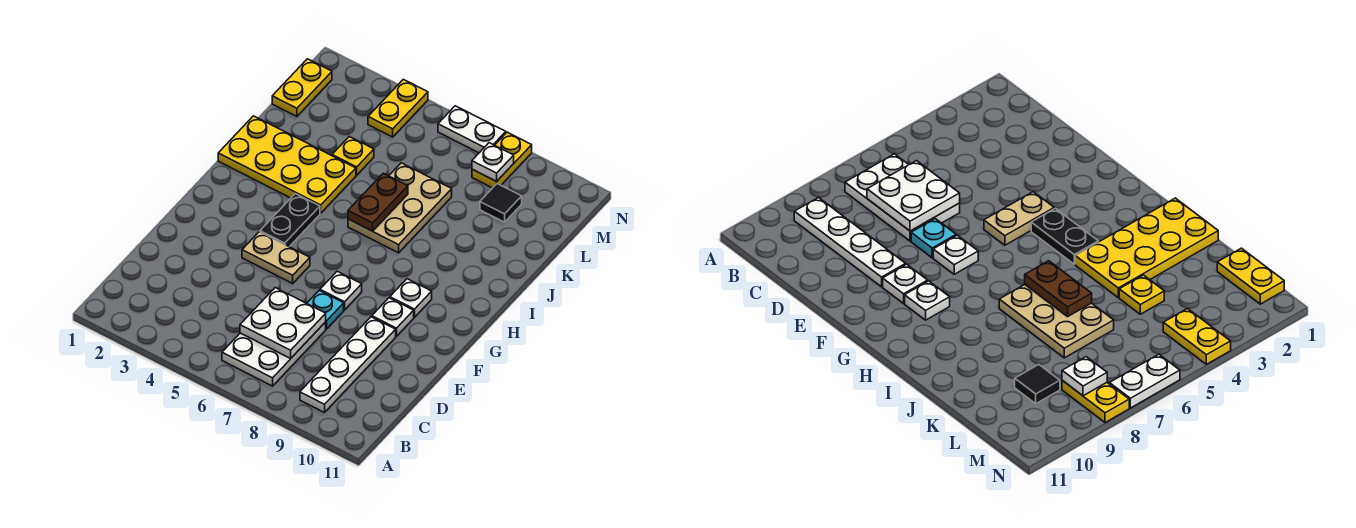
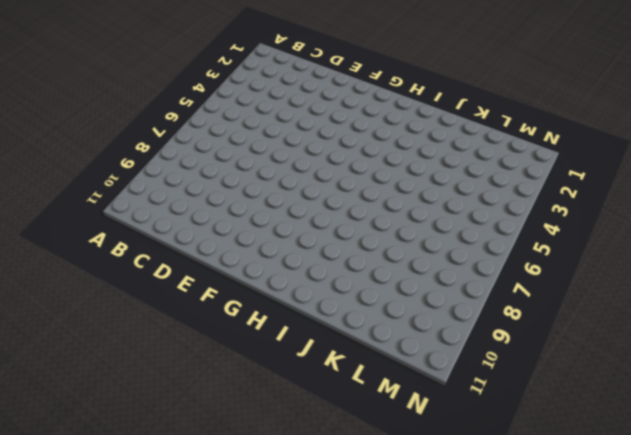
none -> white 2x3 plate [222,322,326,386]
none -> white 1x4 plate [300,317,396,413]
none -> cyan 1x1 plate [307,290,344,329]

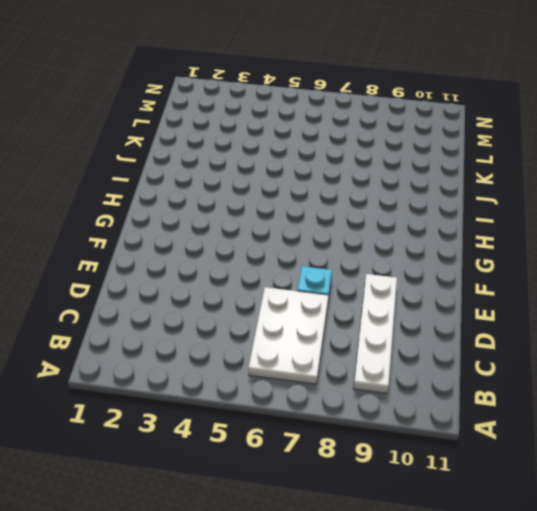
none -> tan 1x2 plate [242,232,310,283]
none -> white 1x1 plate [320,271,362,310]
none -> white 1x1 plate [372,298,414,336]

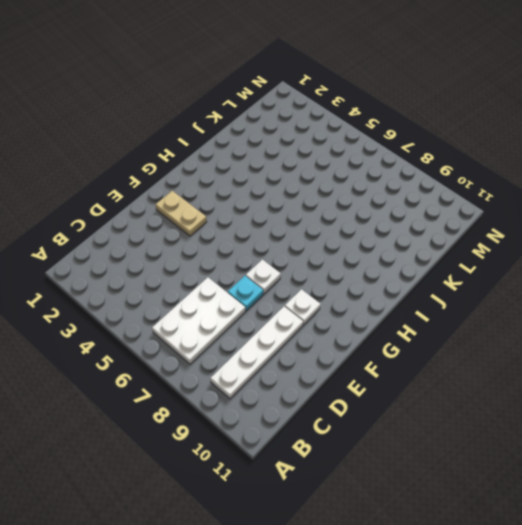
tan 1x2 plate [156,191,207,236] -> tan 1x2 plate moved to [242,232,310,283]
none -> black 1x2 plate [260,194,320,247]
none -> white 1x1 plate [390,279,432,317]
none -> yellow 2x4 plate [218,116,356,213]

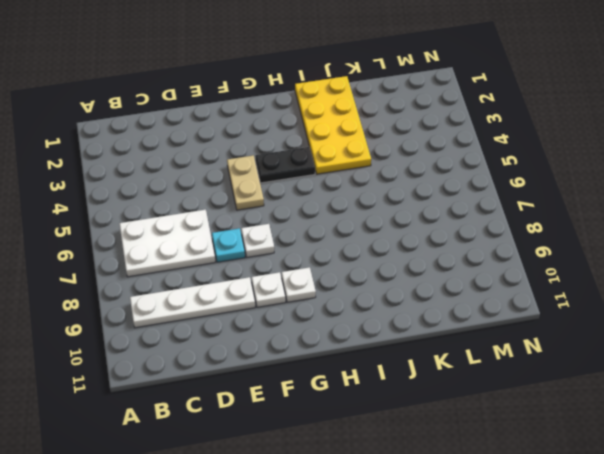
none -> tan 2x3 plate [348,163,452,253]
none -> yellow 1x1 plate [332,137,374,175]
none -> yellow 1x2 plate [272,59,332,116]

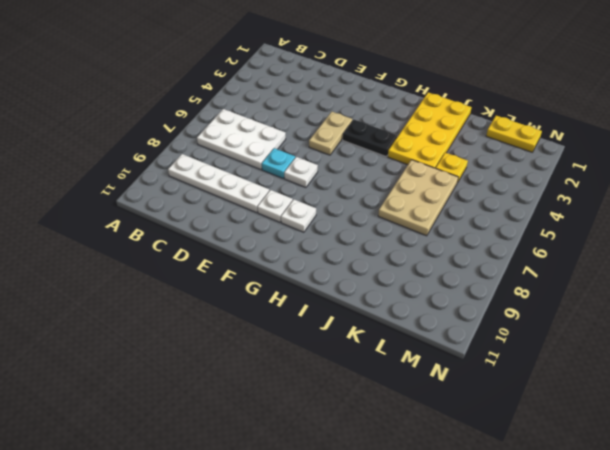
tan 2x3 plate [378,160,458,236] -> tan 2x3 plate turned to [348,163,452,253]
none -> black 1x1 tile [480,184,522,222]
none -> yellow 1x2 plate [368,79,428,137]
none -> yellow 1x2 plate [472,132,532,188]

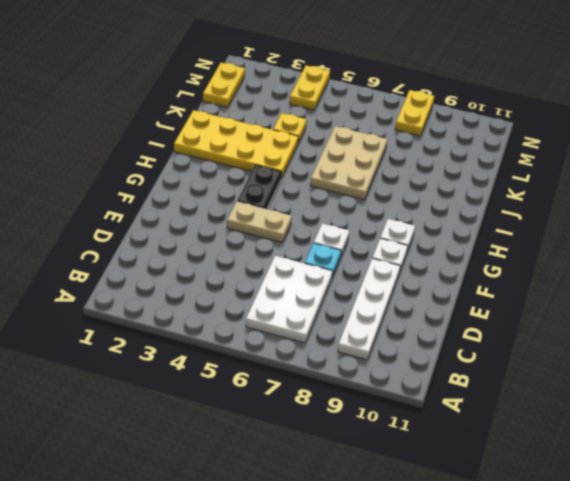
none -> black 1x1 tile [480,184,522,222]
none -> white 1x2 plate [438,106,506,153]
none -> white 2x2 plate [240,288,326,359]

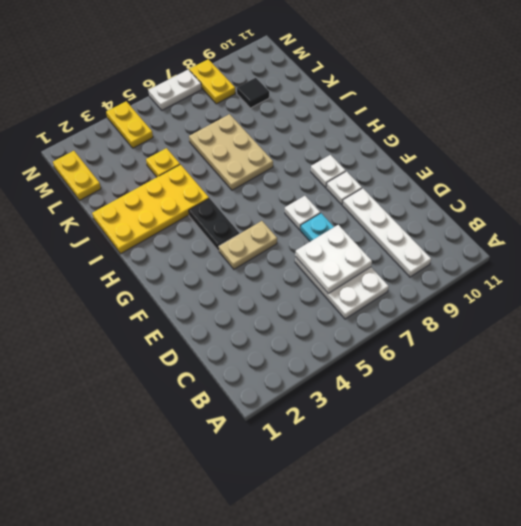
none -> brown 1x2 plate [348,173,408,231]
none -> white 1x1 plate [472,143,514,182]

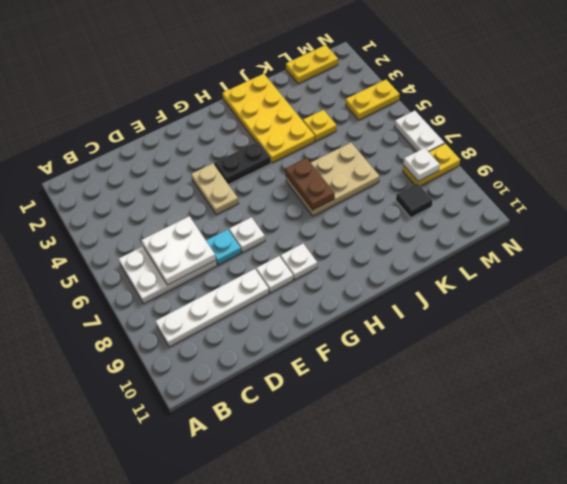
brown 1x2 plate [285,158,335,210] -> brown 1x2 plate turned to [348,173,408,231]

